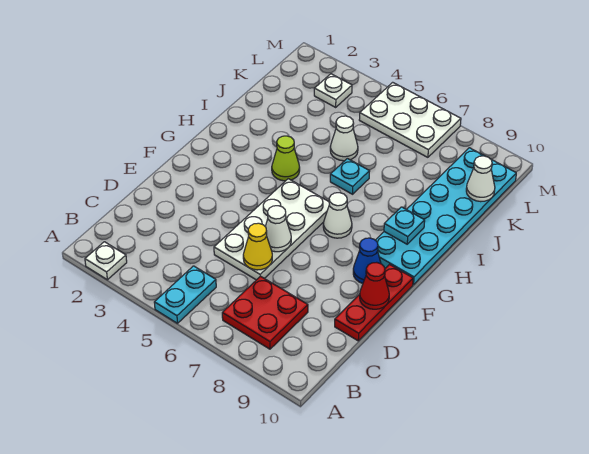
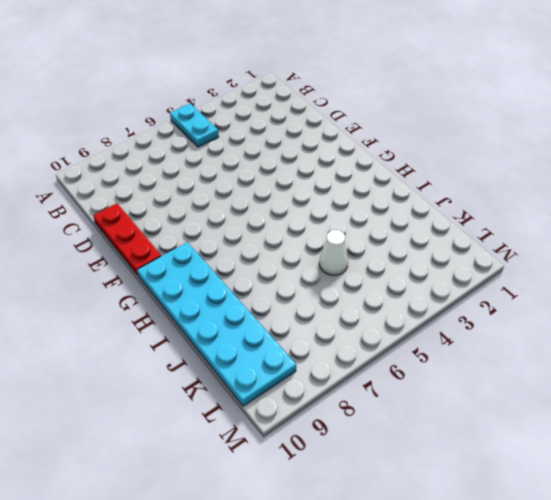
none -> white 1x1 plate [85,242,127,280]
none -> red 2x2 plate [222,276,308,349]
none -> white 2x4 plate [214,179,329,280]

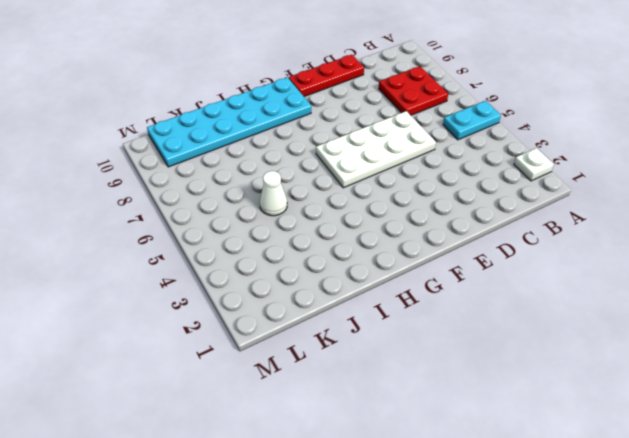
none -> blue 1x1 cone [353,238,381,283]
none -> white 1x1 cone [323,193,352,238]
none -> lime 1x1 cone [272,136,300,181]

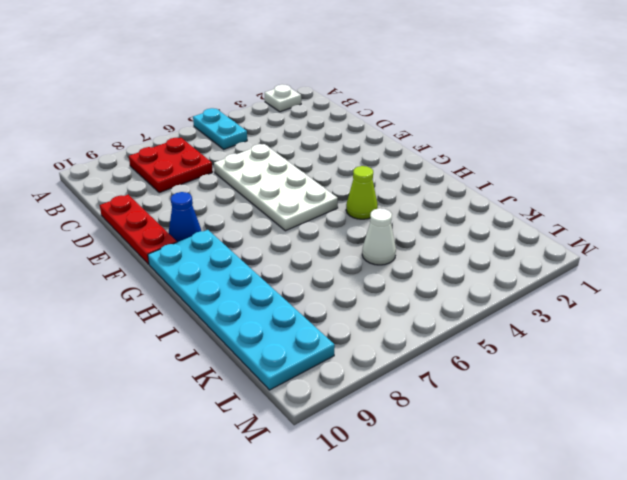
none -> white 1x1 cone [323,193,352,238]
none -> cyan 1x1 plate [330,158,370,194]
none -> white 1x1 plate [314,74,352,107]

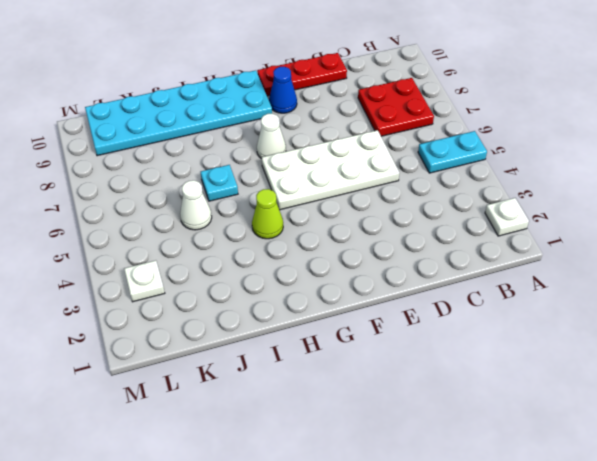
none -> white 2x3 plate [359,82,461,157]
none -> yellow 1x1 cone [243,223,272,270]
none -> white 1x1 cone [265,206,291,252]

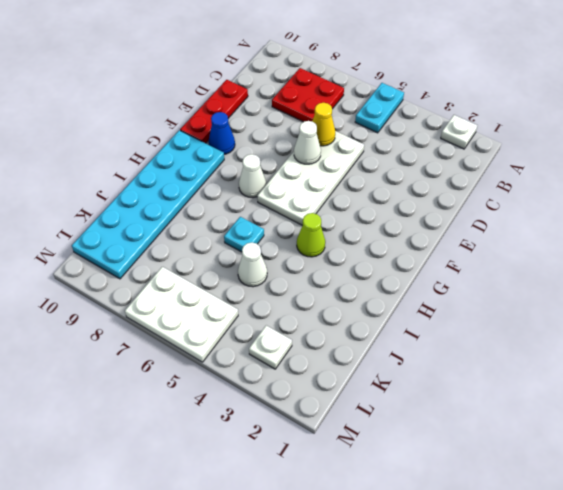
none -> red 1x1 cone [360,262,389,309]
none -> cyan 1x1 plate [384,207,425,244]
none -> white 1x1 cone [466,156,495,202]

